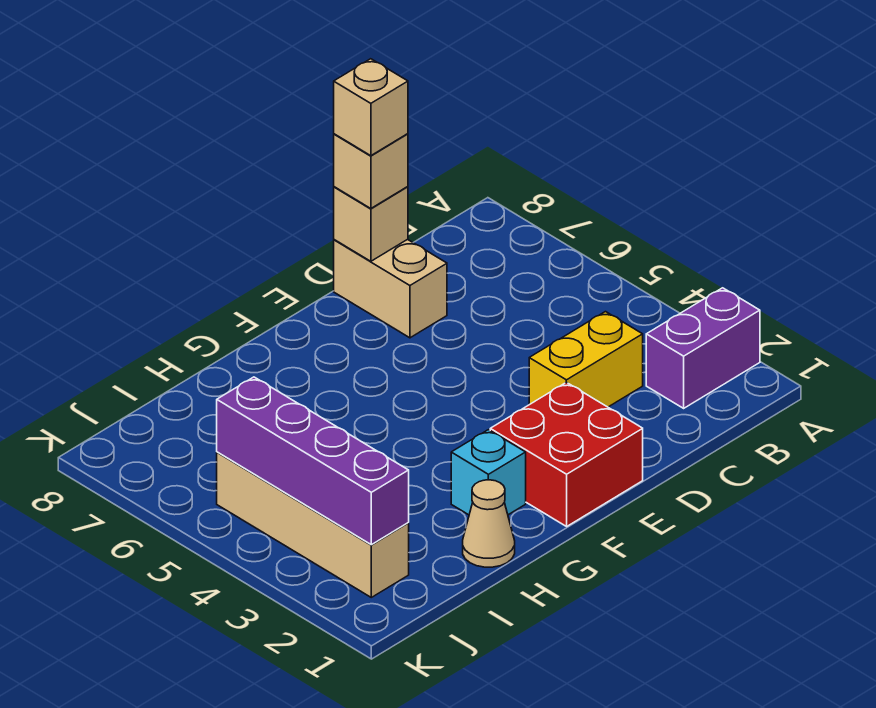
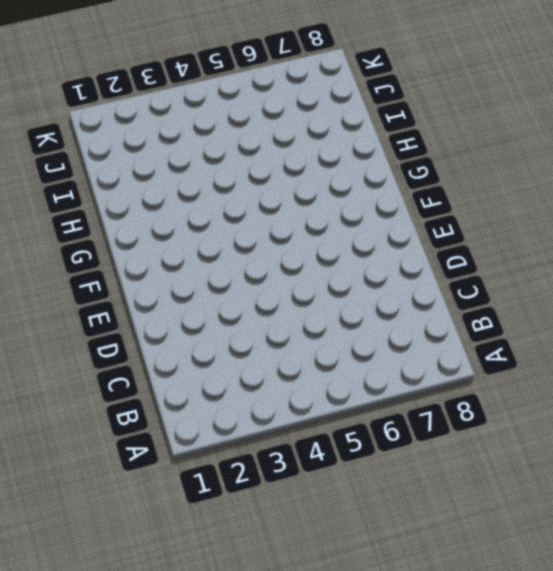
none -> purple 1x2 brick [646,288,760,408]
none -> yellow 1x2 brick [529,312,643,407]

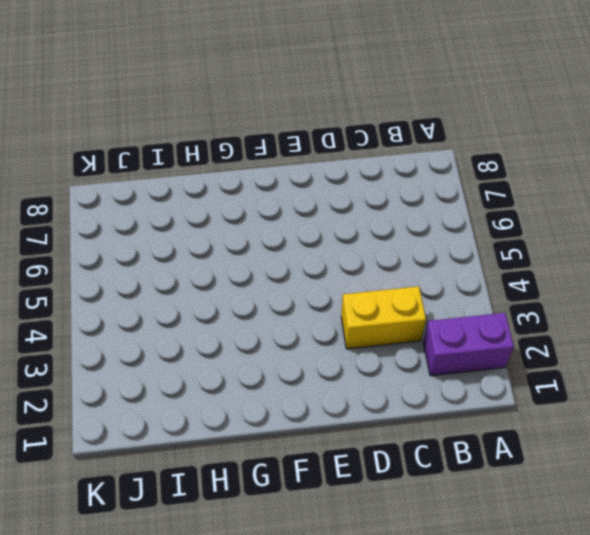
none -> tan 1x2 brick [334,239,447,338]
none -> red 2x2 brick [490,382,643,526]

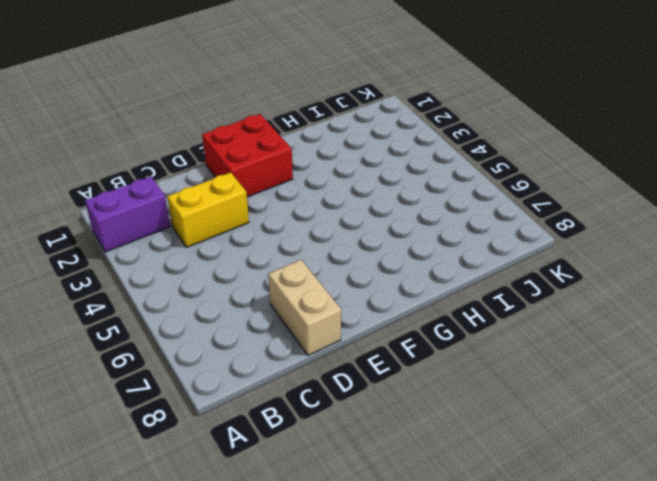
none -> cyan 1x1 brick [451,430,526,515]
none -> tan 1x1 cone [463,480,515,567]

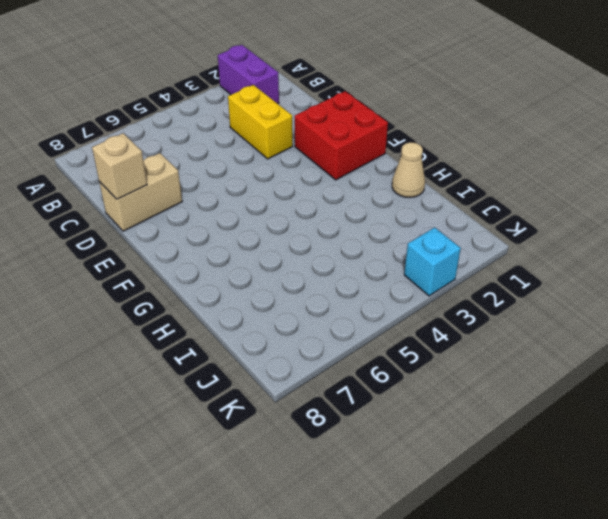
cyan 1x1 brick [404,227,461,296] -> cyan 1x1 brick moved to [451,430,526,515]
none -> tan 1x4 brick [217,452,409,597]
none -> purple 1x4 brick [217,377,409,545]

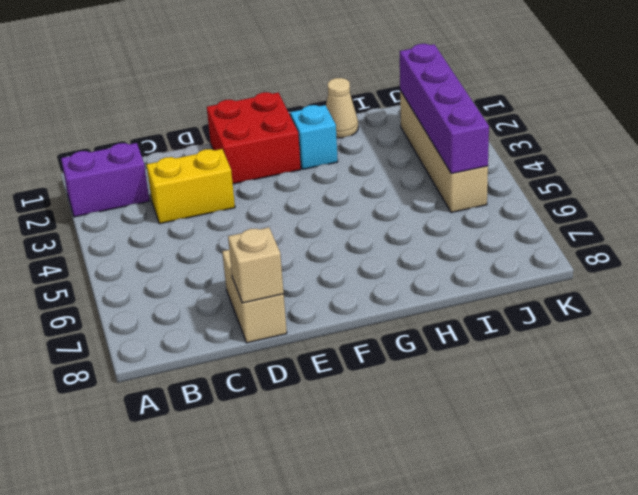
none -> tan 1x1 brick [334,134,408,209]
none -> tan 1x1 brick [334,59,408,156]

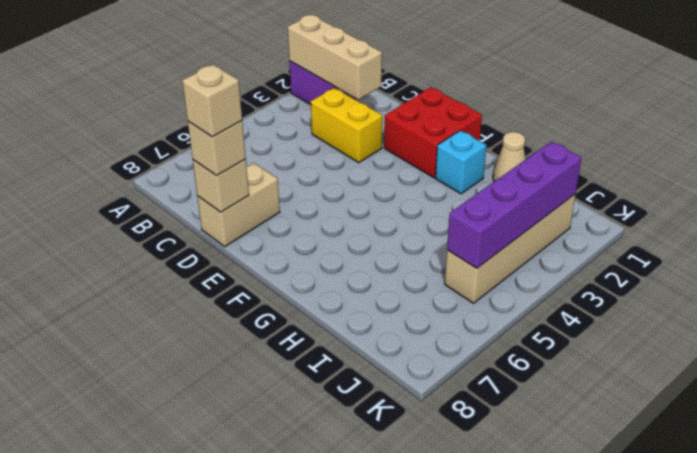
tan 1x3 brick [288,15,382,100] -> none

